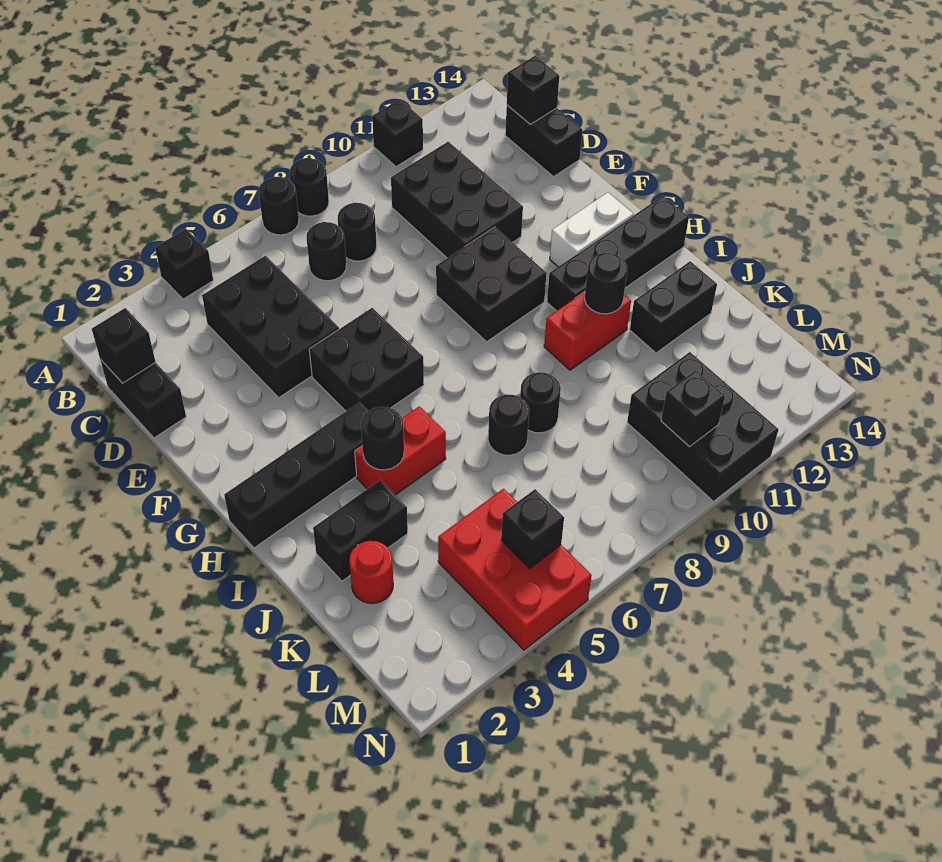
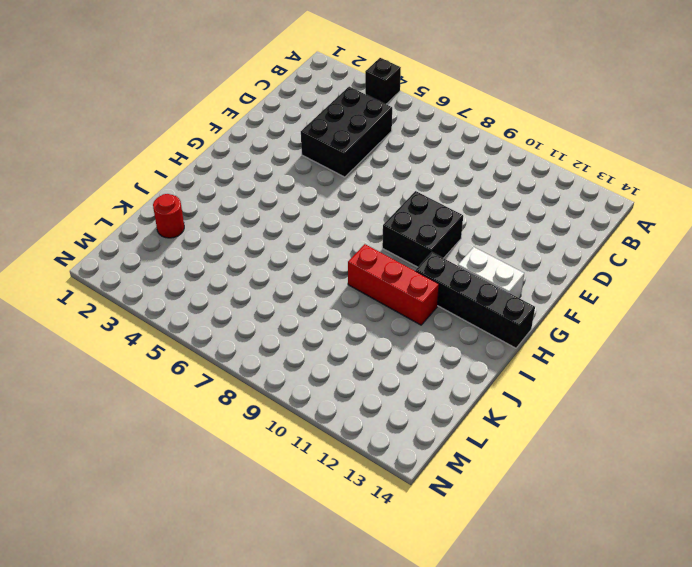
red 1x3 brick [348,244,439,325] -> red 1x2 brick [544,292,631,370]
none -> black 1x1 round brick [259,177,299,235]
none -> black 1x1 round brick [290,158,329,216]
none -> black 1x1 brick [372,99,423,167]
none -> black 1x2 brick [100,359,186,438]

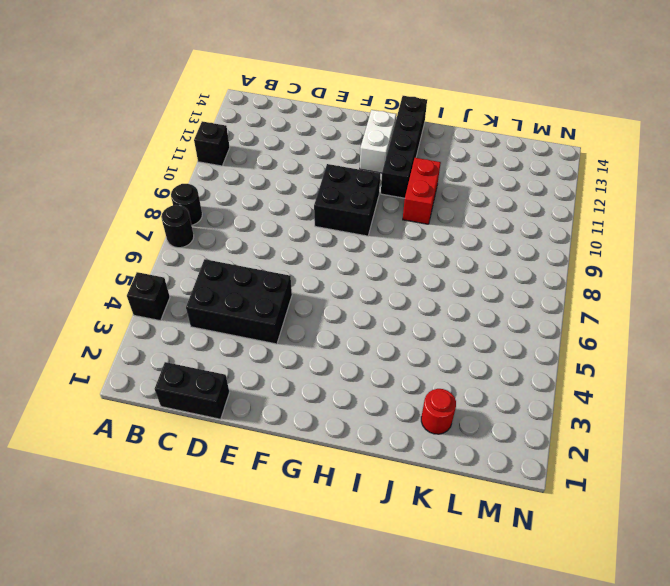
none -> black 1x1 round brick [306,222,346,281]
none -> black 1x1 round brick [338,203,377,261]
none -> black 2x3 brick [391,142,523,258]
none -> black 1x2 brick [505,105,582,177]

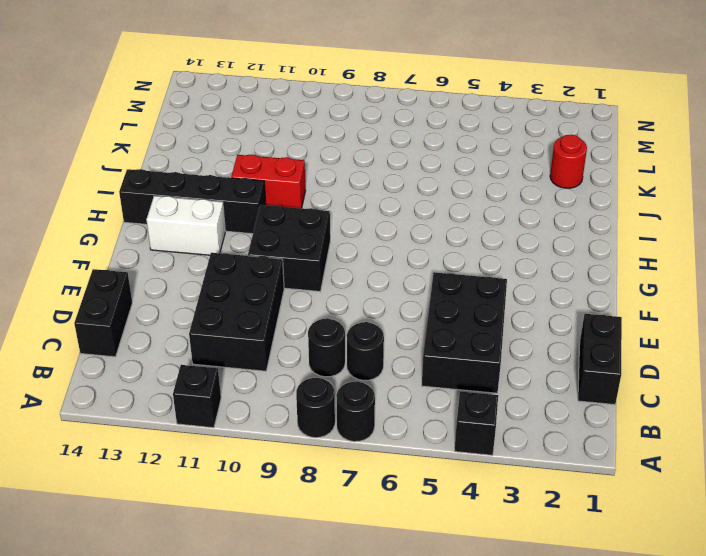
none -> black 2x2 brick [309,308,424,411]
none -> black 1x4 brick [224,402,368,548]
none -> red 1x2 brick [355,406,446,495]
none -> black 1x2 brick [313,480,408,581]

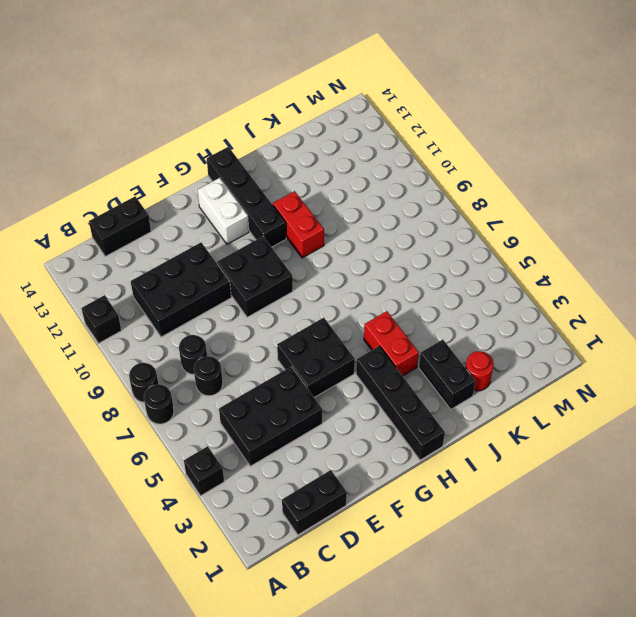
none -> black 1x1 round brick [488,395,529,455]
none -> black 1x1 round brick [520,372,561,433]
none -> black 1x2 brick [630,261,717,353]
none -> red 2x3 brick [438,489,592,650]

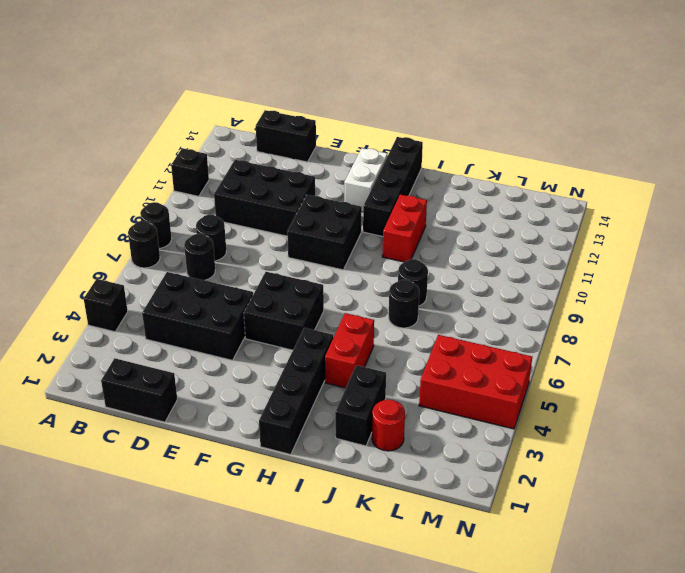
none -> black 1x2 brick [630,261,717,353]
none -> black 2x3 brick [627,352,779,501]
none -> black 1x1 brick [92,308,155,383]
none -> black 1x1 brick [507,56,559,124]

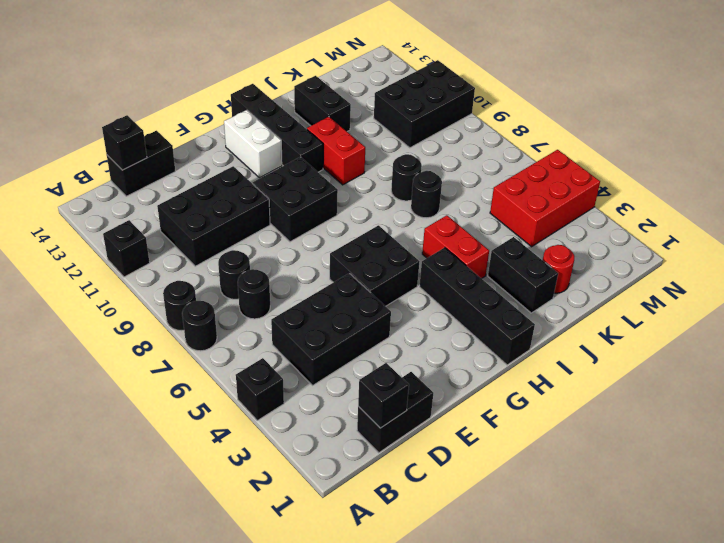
none -> black 1x1 round brick [361,407,404,470]
none -> black 1x1 round brick [585,253,627,314]
none -> black 1x1 brick [501,489,564,568]
none -> black 1x1 brick [661,370,725,447]

